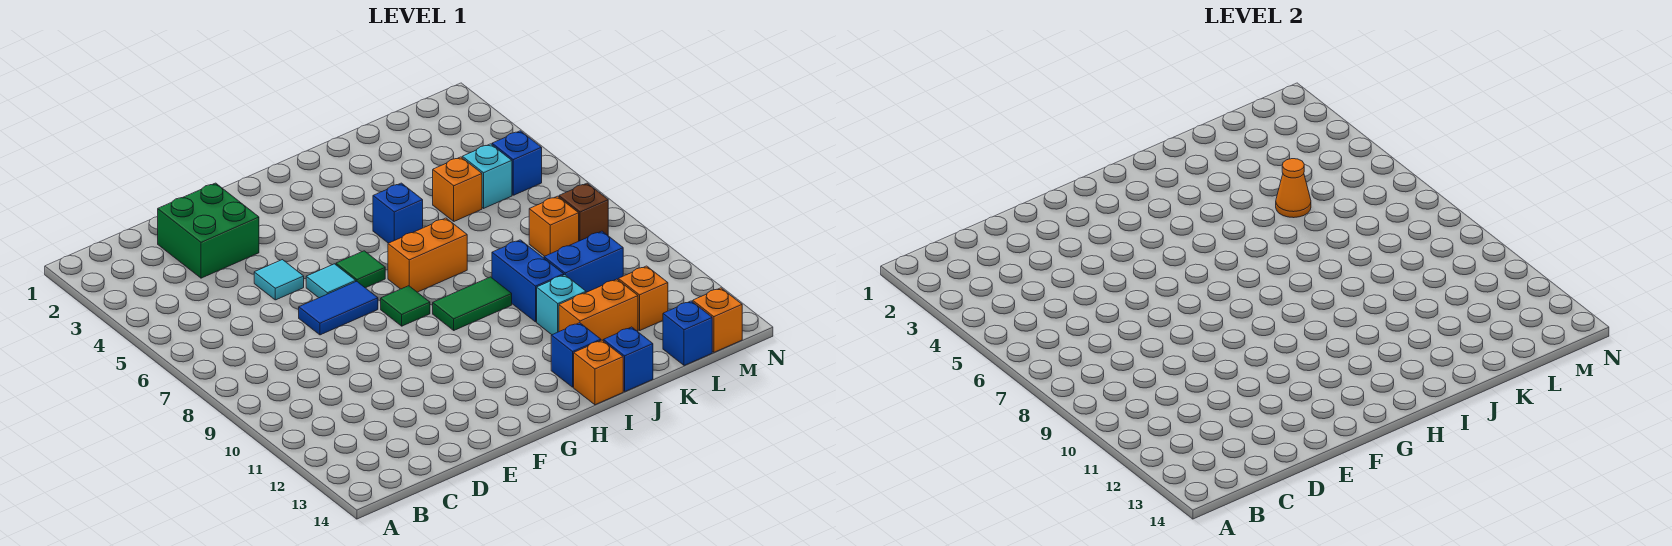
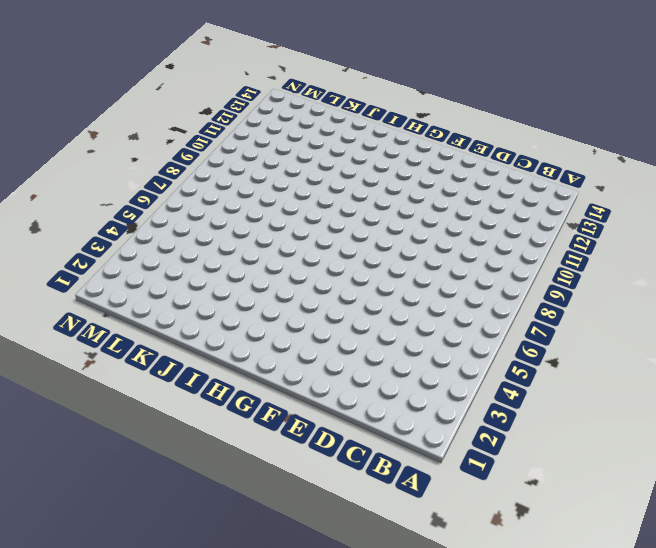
none -> green 2x2 brick [157,183,259,278]
none -> cyan 1x1 tile [254,260,304,300]
none -> blue 1x2 tile [299,281,378,335]

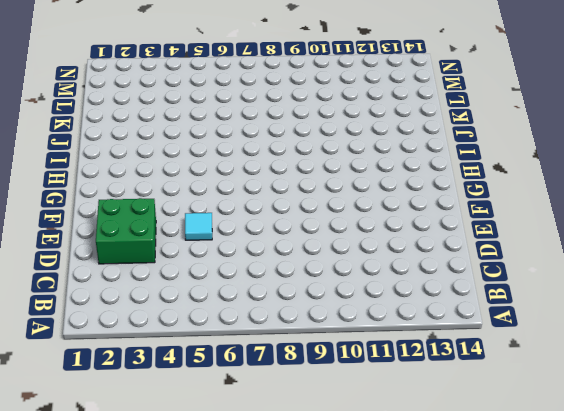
none -> blue 1x2 tile [299,281,378,335]
none -> cyan 1x1 tile [306,264,356,298]
none -> green 1x1 tile [336,251,385,288]

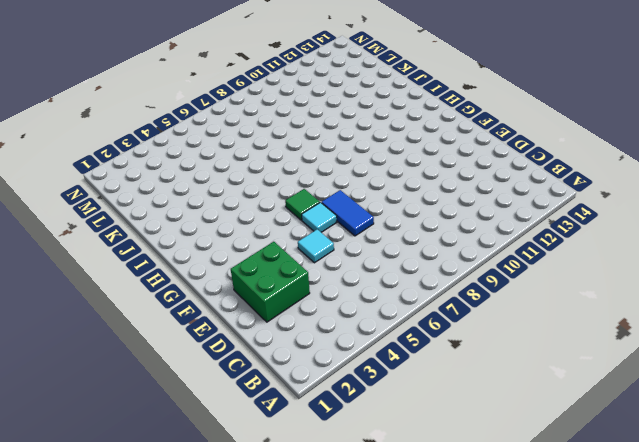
none -> green 1x1 tile [381,286,430,326]
none -> orange 1x2 brick [388,218,467,292]
none -> green 1x2 tile [433,277,512,330]

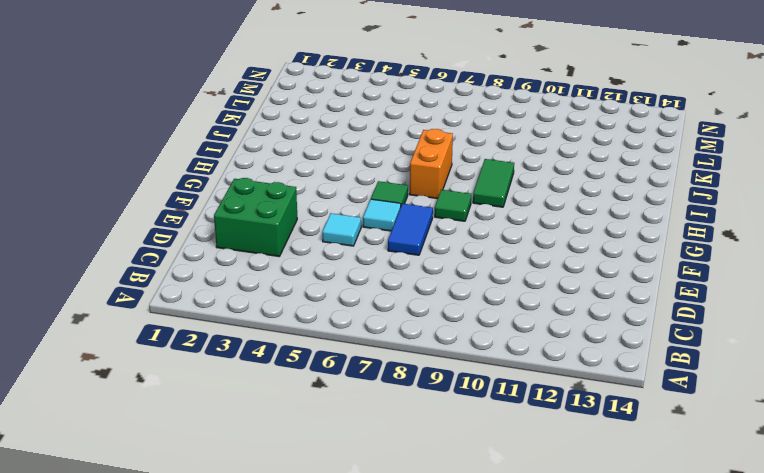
none -> blue 1x1 brick [373,183,423,243]
none -> blue 1x1 brick [551,323,601,387]
none -> orange 1x1 brick [574,340,623,405]

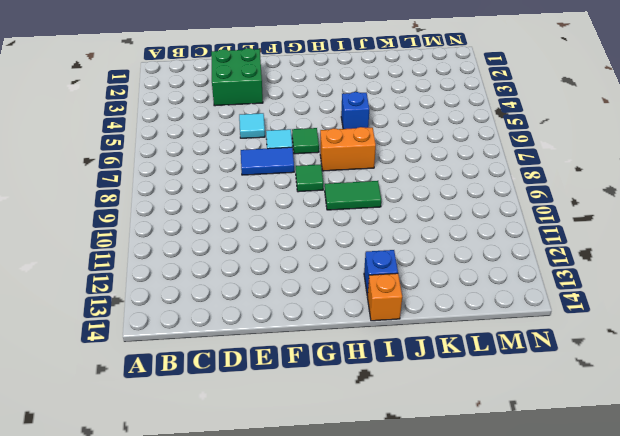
none -> blue 1x2 brick [492,240,564,322]
none -> cyan 1x1 brick [537,275,586,335]
none -> orange 1x2 brick [559,279,638,340]

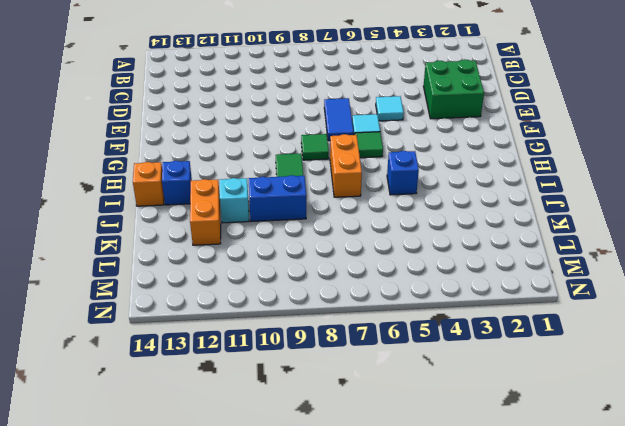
none -> blue 1x1 brick [603,327,653,391]
none -> orange 1x1 brick [433,157,482,221]
none -> blue 1x2 brick [544,231,623,292]

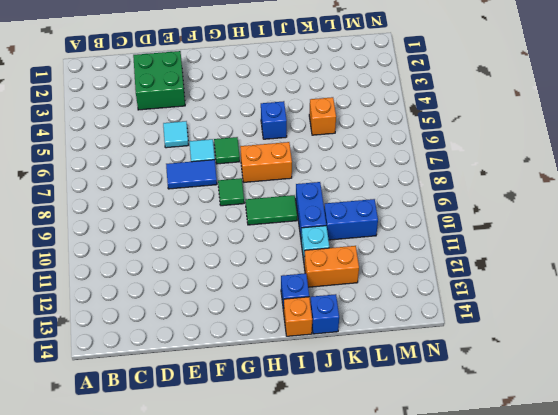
none -> cyan 1x1 brick [462,144,512,208]
none -> orange 1x1 brick [529,196,579,256]
none -> orange 1x1 brick [618,266,668,330]

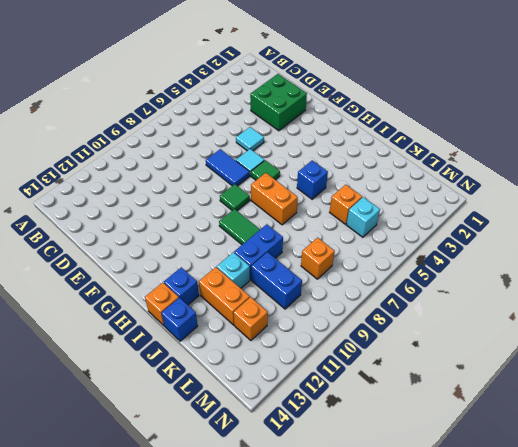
none -> blue 1x1 brick [663,301,712,366]
none -> blue 1x1 brick [492,131,542,195]
none -> brown 1x1 brick [559,183,608,241]

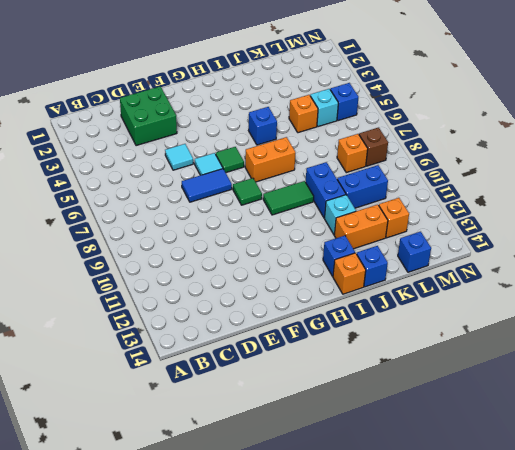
none -> orange 1x1 brick [693,288,742,352]
none -> orange 1x1 cone [1276,159,1311,218]

